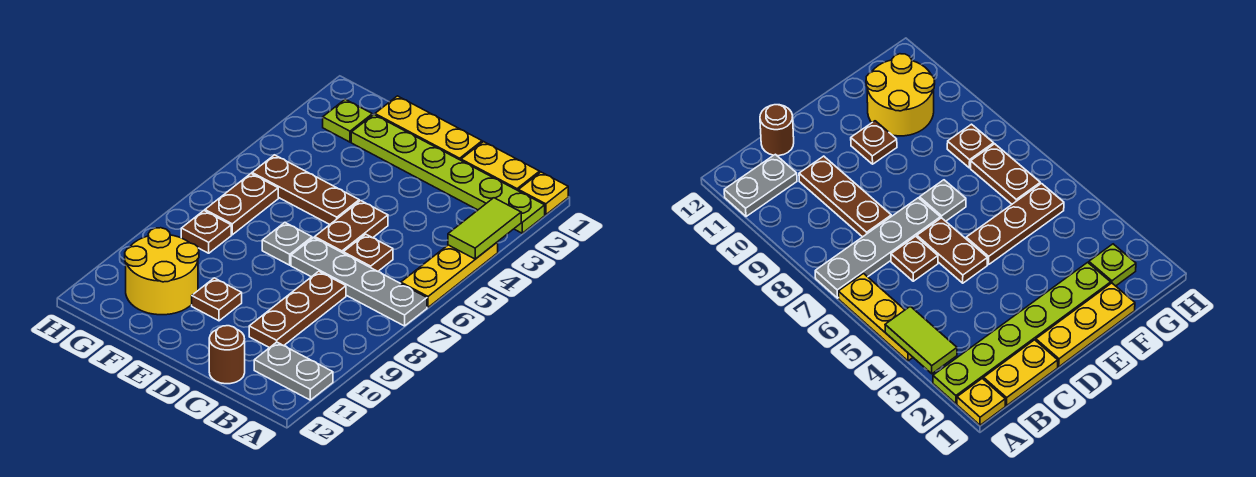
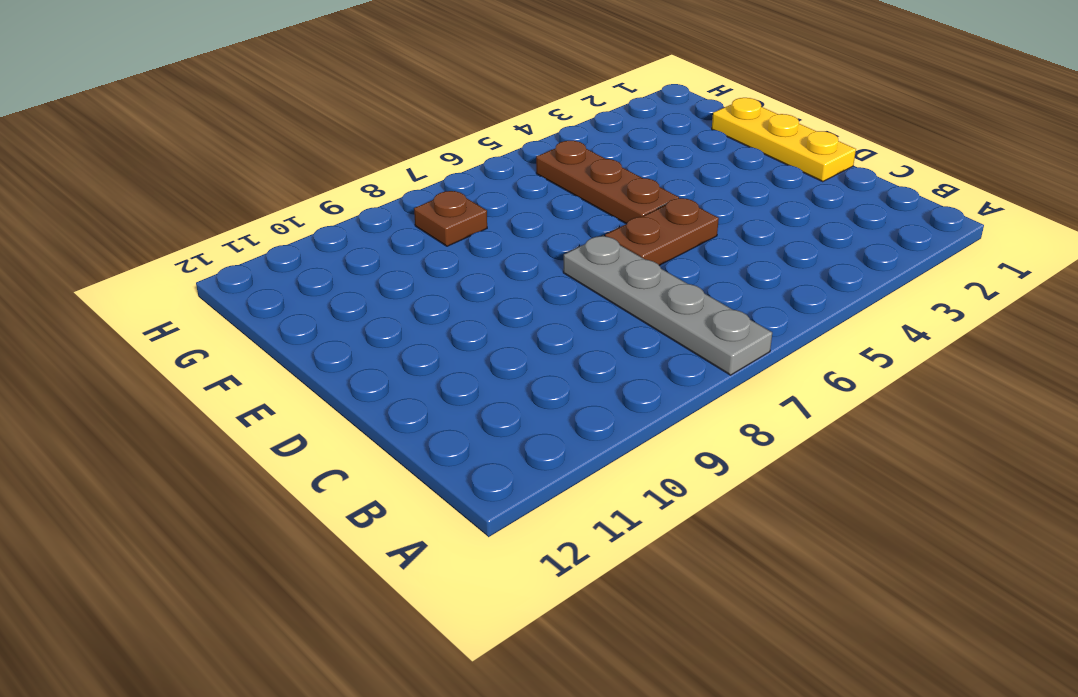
none -> yellow 1x1 plate [519,172,568,215]
none -> lime 1x6 plate [351,115,545,233]
none -> yellow 1x3 plate [401,242,498,307]

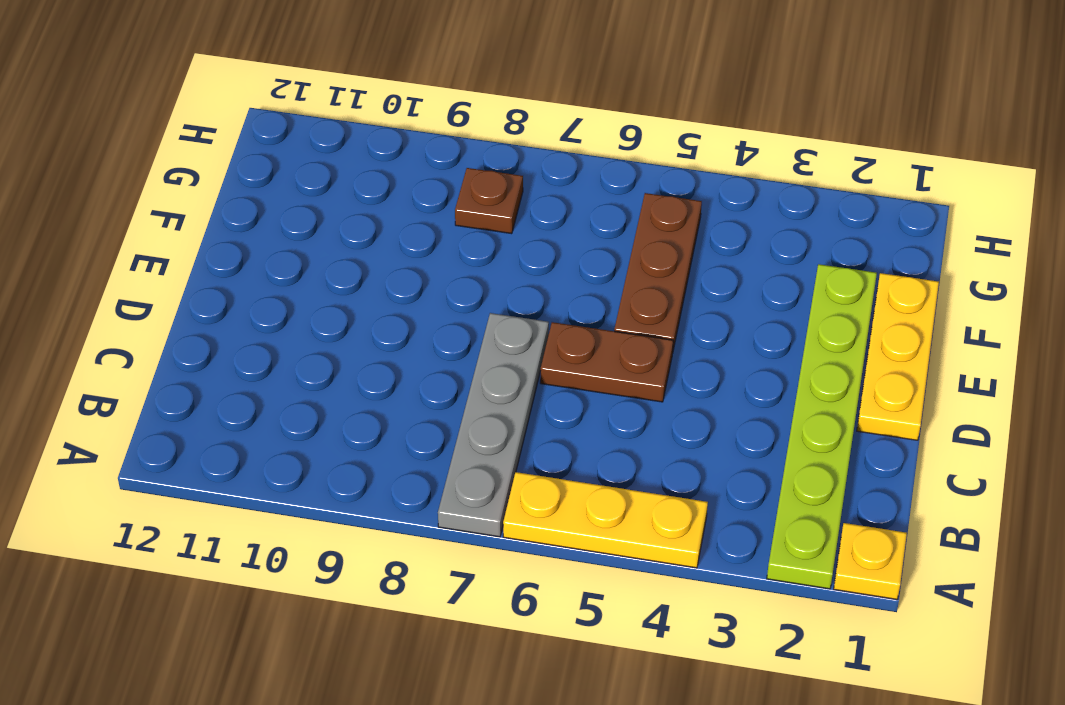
none -> grey 1x2 plate [254,342,333,400]
none -> yellow 1x2 plate [461,142,540,191]
none -> brown 1x1 plate [343,234,393,271]

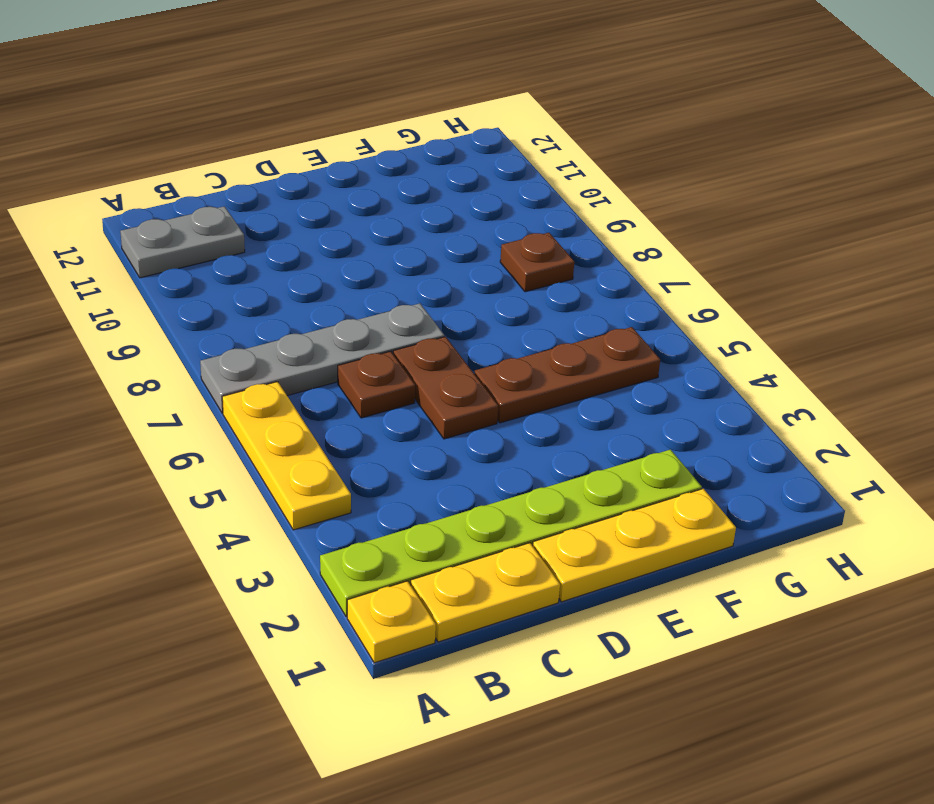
none -> brown 1x3 plate [249,271,346,348]
none -> brown 1x1 round brick [209,326,245,384]
none -> grey 1x1 plate [262,222,312,265]

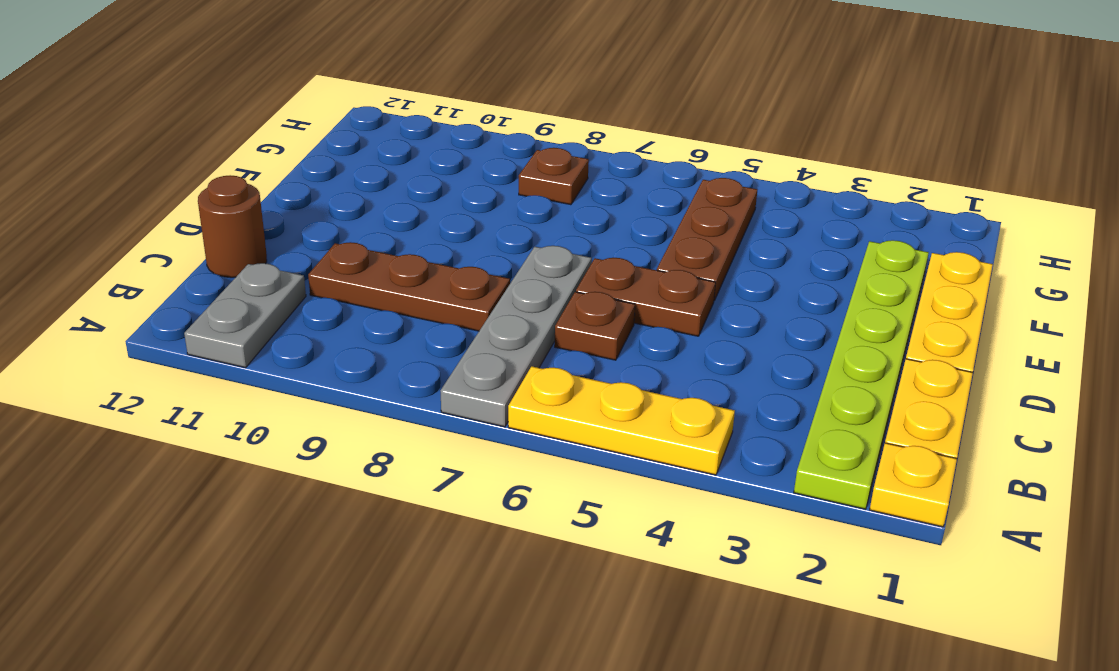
none -> grey 1x1 plate [262,222,312,265]
none -> brown 1x1 plate [192,278,242,321]
none -> yellow 2x2 round brick [125,228,199,315]

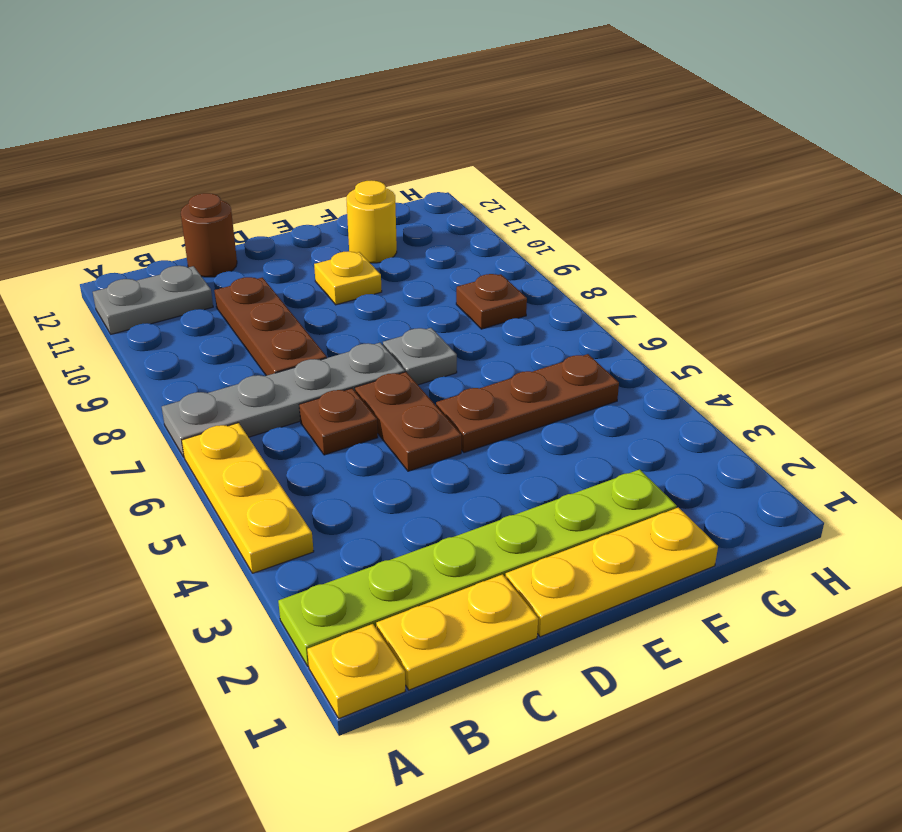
yellow 1x1 plate [314,251,382,305] -> brown 1x1 plate [192,278,242,321]
yellow 1x1 round brick [346,180,397,263] -> yellow 2x2 round brick [125,228,199,315]
none -> lime 1x1 plate [323,99,372,142]
none -> brown 1x2 plate [205,173,278,235]
none -> lime 1x2 tile [448,198,521,259]

